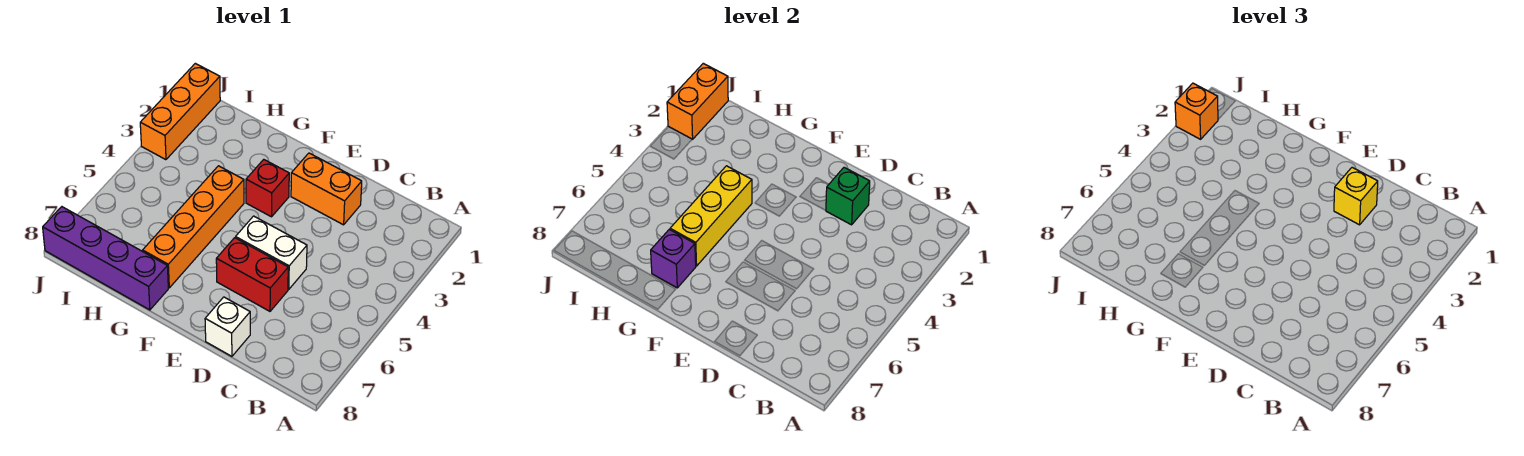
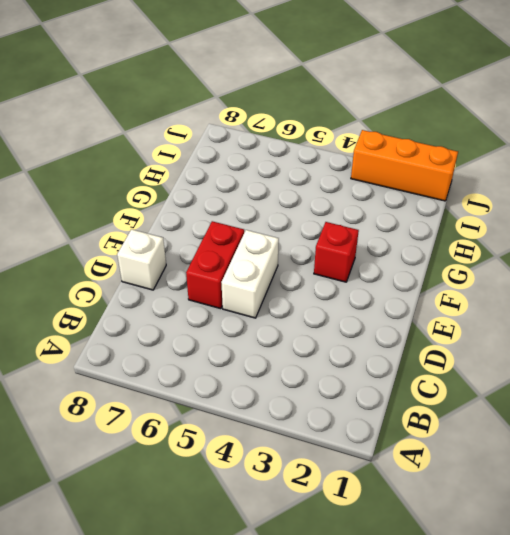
none -> orange 1x2 brick [291,153,362,225]
none -> orange 1x4 brick [143,166,244,288]
none -> purple 1x4 brick [43,207,168,310]

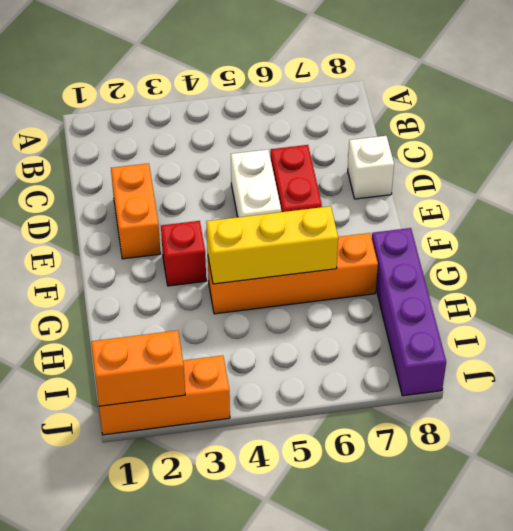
none -> green 1x1 brick [826,167,870,225]
none -> purple 1x1 brick [651,230,696,288]
none -> yellow 1x1 brick [1334,167,1378,225]

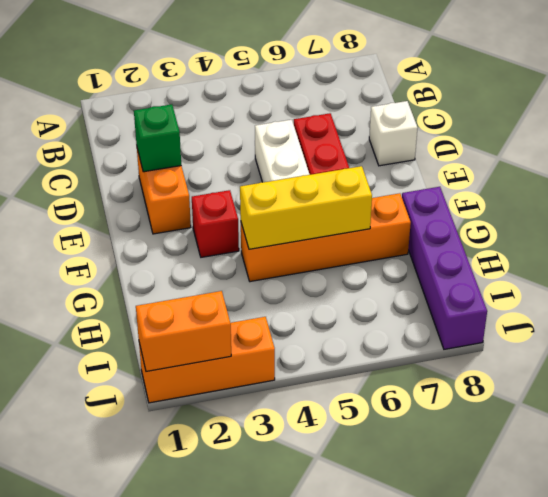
none -> purple 1x1 brick [651,230,696,288]
none -> yellow 1x1 brick [1334,167,1378,225]
none -> orange 1x1 brick [1175,83,1218,139]

